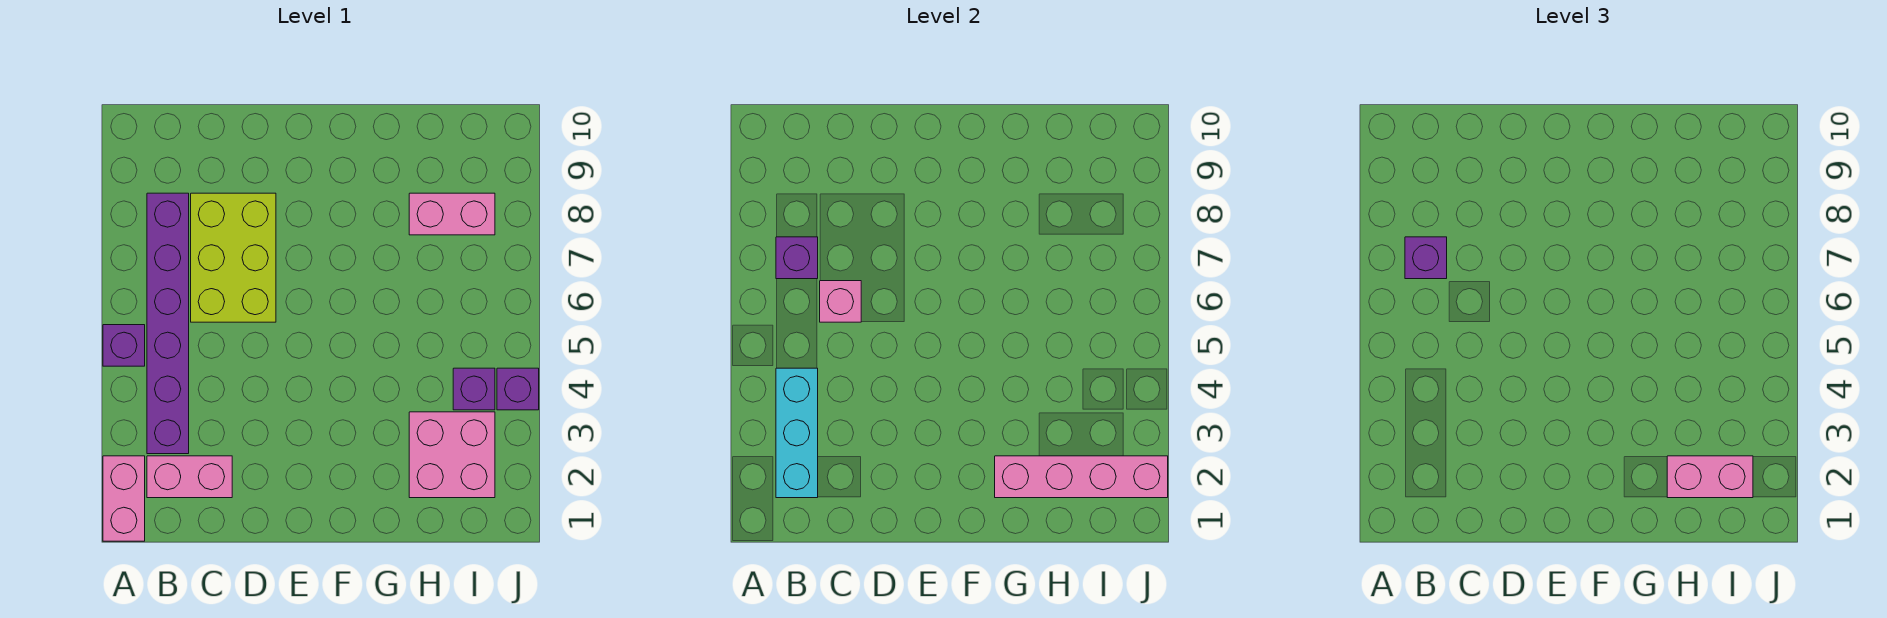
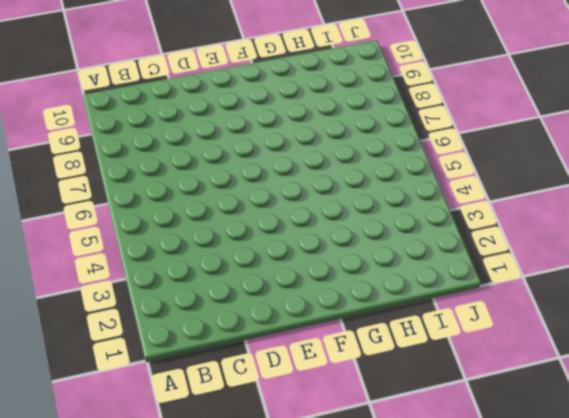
none -> pink 1x2 brick [103,456,145,541]
none -> purple 1x1 brick [103,325,145,366]
none -> pink 1x2 brick [147,456,232,498]

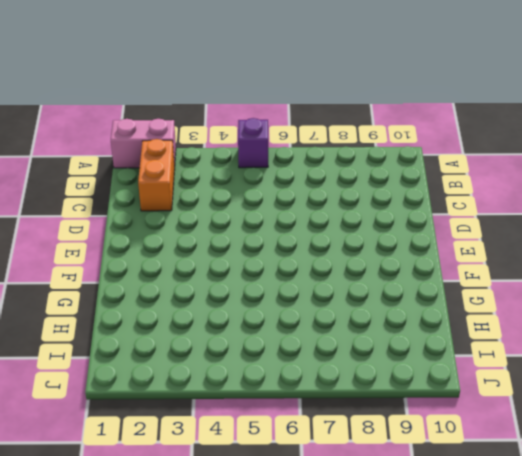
orange 1x2 brick [138,139,175,211] -> pink 1x2 brick [147,456,232,498]
none -> purple 1x6 brick [147,193,189,454]
none -> lime 2x3 brick [191,193,276,322]
none -> pink 2x2 brick [409,412,495,498]

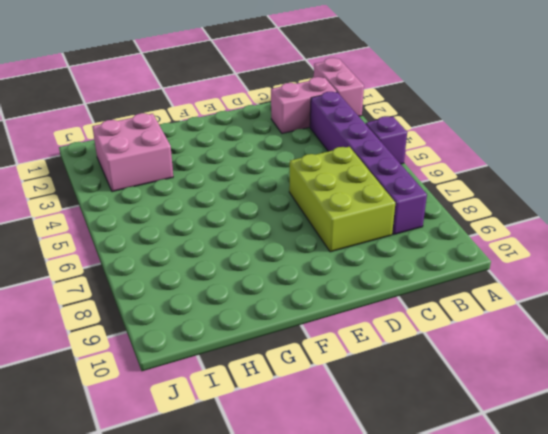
none -> pink 1x2 brick [409,193,495,235]
none -> purple 1x1 brick [453,368,495,410]
none -> purple 1x1 brick [497,368,539,410]

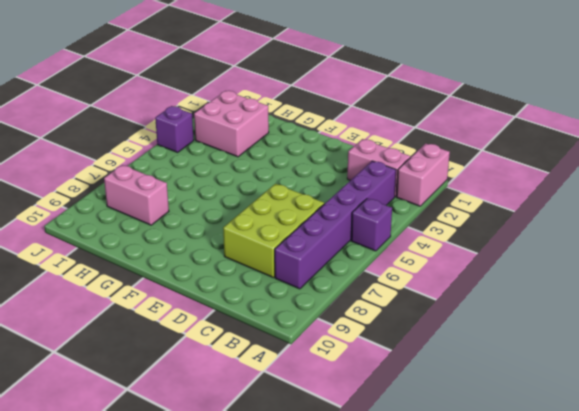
none -> purple 1x1 brick [453,368,495,410]
none -> cyan 1x3 brick [776,368,818,498]
none -> purple 1x1 brick [776,237,818,279]

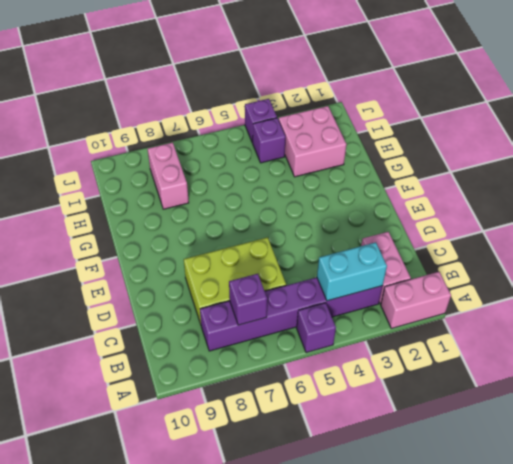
cyan 1x2 brick [317,242,387,301] -> cyan 1x3 brick [776,368,818,498]
none -> pink 1x1 brick [820,281,861,322]
none -> pink 1x4 brick [995,456,1168,498]
none -> purple 1x1 brick [1405,237,1447,279]

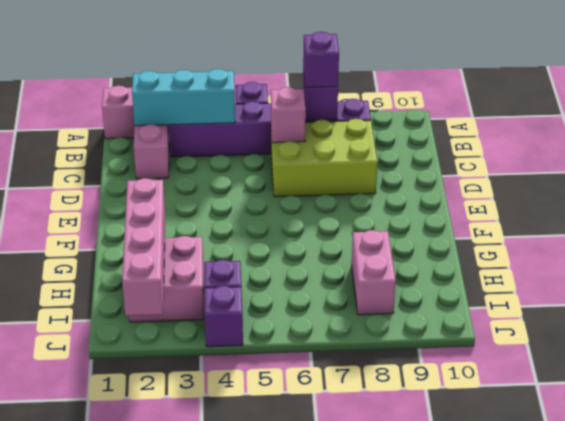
none -> pink 1x2 brick [1667,456,1753,498]

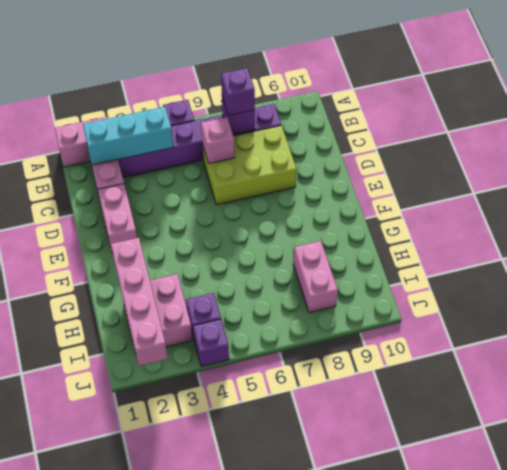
pink 1x2 brick [98,184,137,253] -> pink 1x2 brick moved to [1667,456,1753,498]

